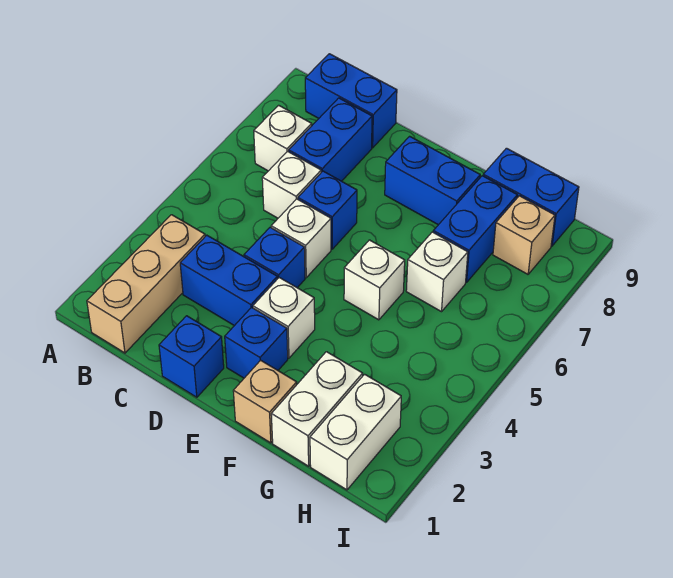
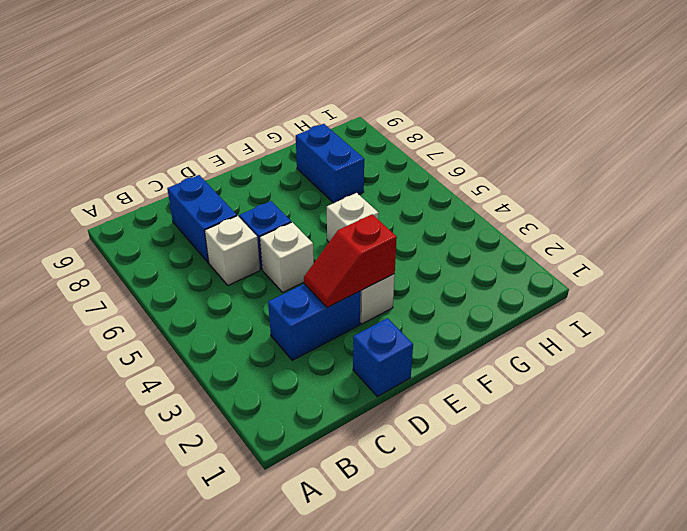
red 1x2 slope [304,214,397,308] -> none
none -> tan 1x3 brick [87,215,205,353]
none -> white 1x1 brick [254,105,312,171]
none -> blue 1x2 brick [305,54,397,148]

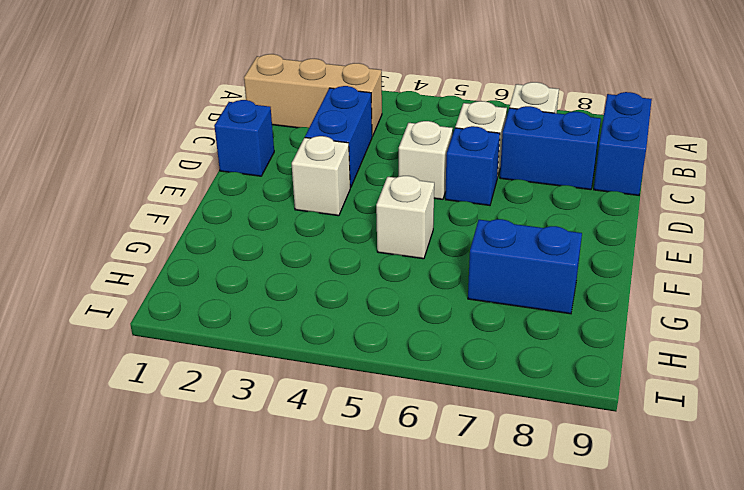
none -> blue 1x1 brick [244,227,305,288]
none -> blue 1x1 brick [225,307,288,378]
none -> blue 1x2 brick [385,136,480,225]

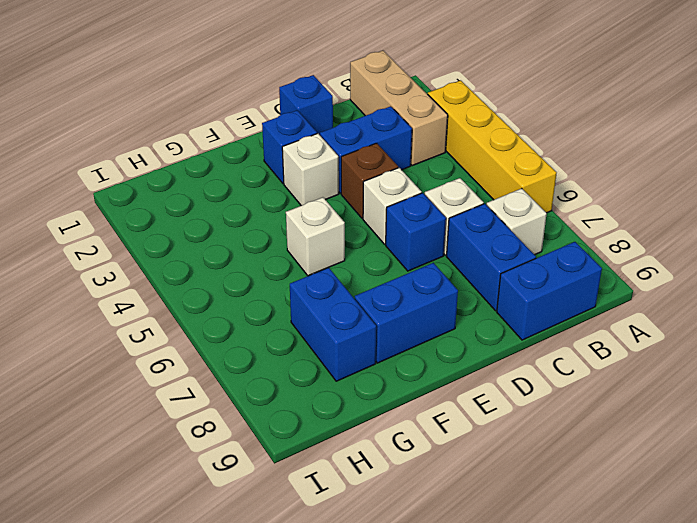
yellow 1x4 brick [428,80,556,213] -> none
brown 1x1 brick [341,143,398,219] -> blue 1x1 brick [244,227,305,288]
none -> tan 1x1 brick [233,360,297,443]
none -> white 1x2 brick [271,352,363,466]
none -> white 1x1 brick [406,232,468,312]

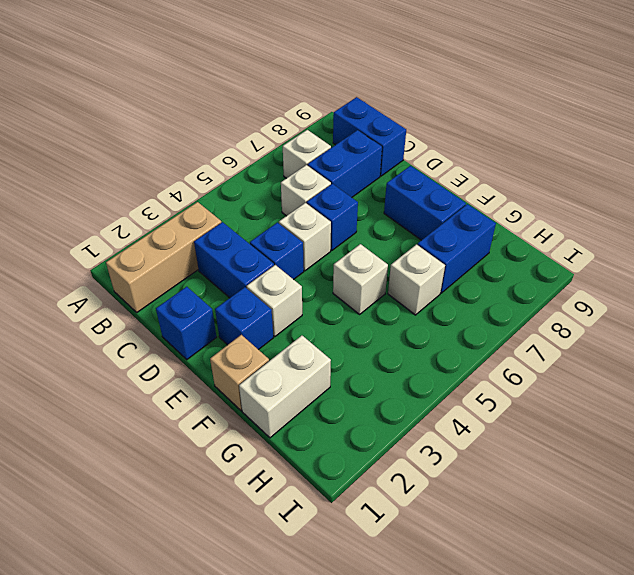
none -> blue 1x2 brick [483,148,579,246]
none -> white 1x2 brick [310,374,401,490]
none -> tan 1x1 brick [493,196,555,274]

